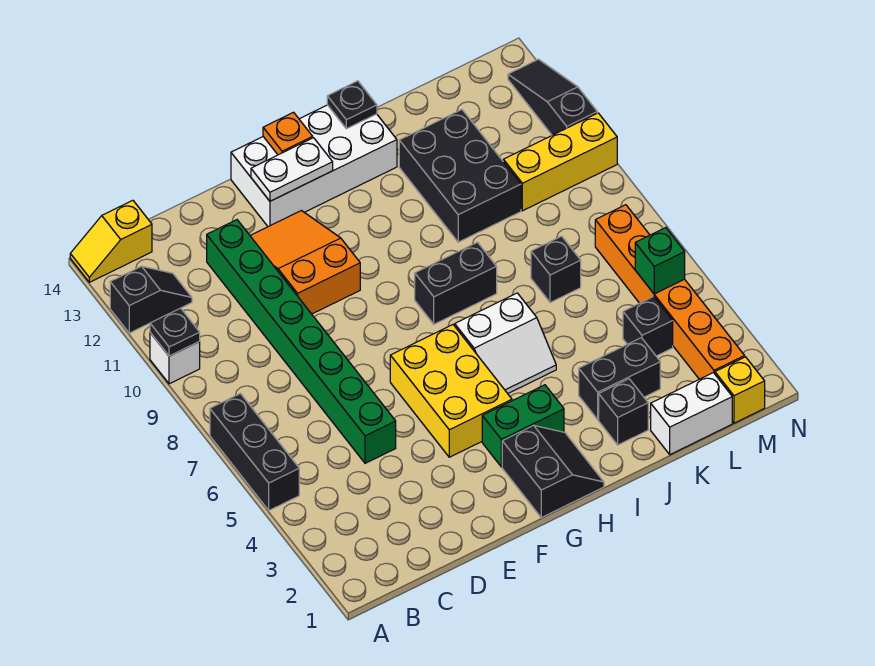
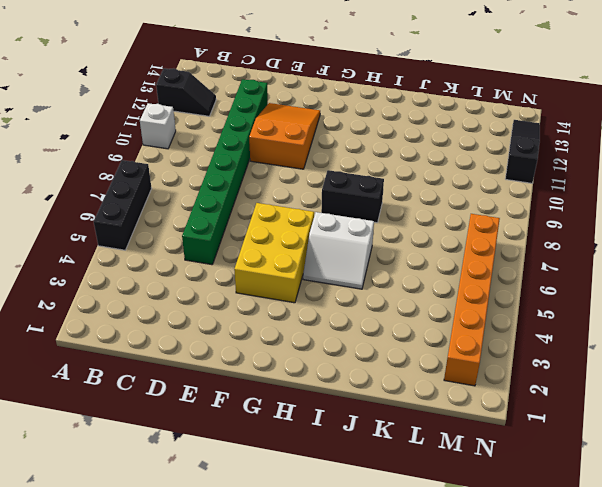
none -> yellow 1x2 slope [70,200,152,282]
none -> white 2x4 brick [231,105,397,227]
none -> black 2x2 slope [502,425,604,518]

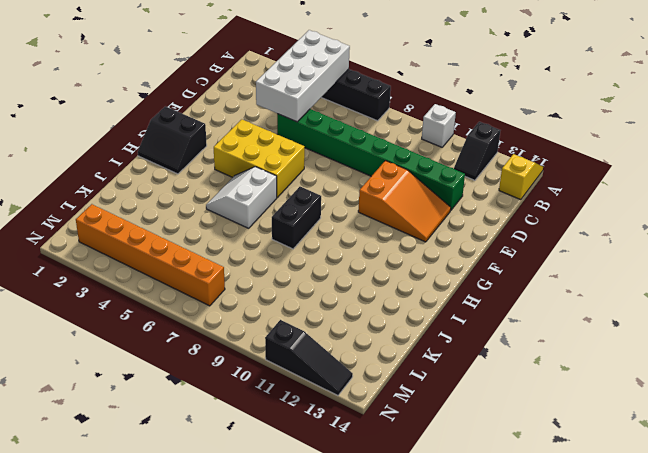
white 2x4 brick [256,30,350,122] -> white 2x4 brick moved to [231,105,397,227]
none -> green 1x2 brick [482,385,564,467]
none -> black 1x1 brick [599,379,648,445]
none -> black 1x2 brick [579,338,660,420]

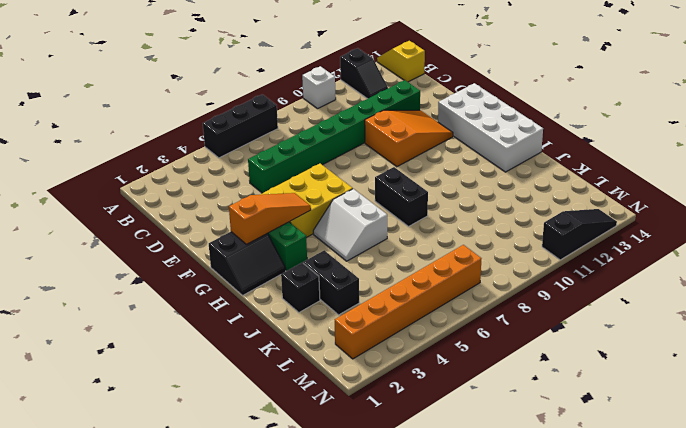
orange 1x3 slope [229,193,311,244] -> none
none -> black 2x3 brick [399,110,521,242]
none -> white 1x2 brick [651,373,732,455]
none -> black 1x1 brick [531,236,581,303]

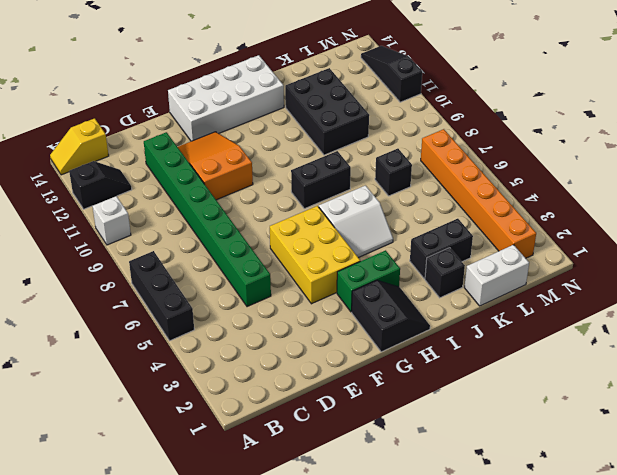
none -> black 1x1 brick [623,297,673,356]
none -> yellow 1x3 brick [503,113,617,211]
none -> yellow 1x1 brick [715,357,765,423]

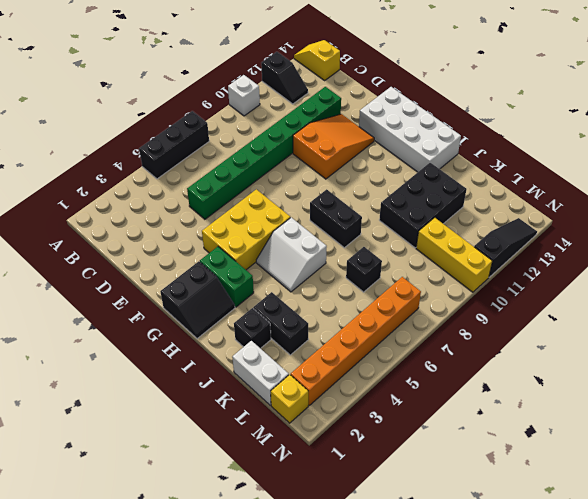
none -> black 1x1 brick [623,297,673,356]
none -> black 1x1 plate [150,308,200,356]
none -> white 1x2 plate [251,138,333,201]

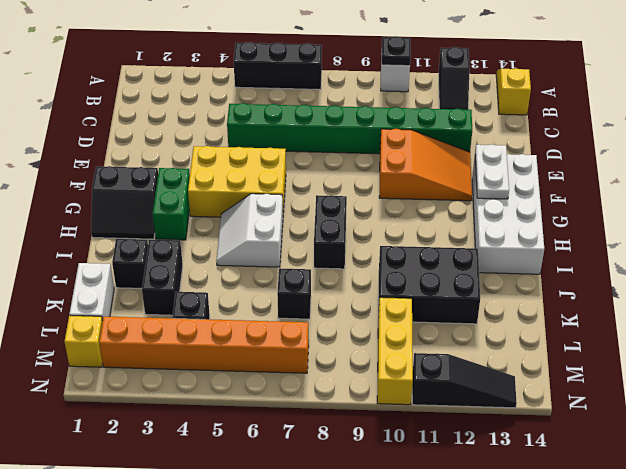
none -> orange 1x1 plate [263,112,313,155]
none -> black 1x1 plate [327,81,377,129]
none -> green 1x1 brick [635,228,685,294]

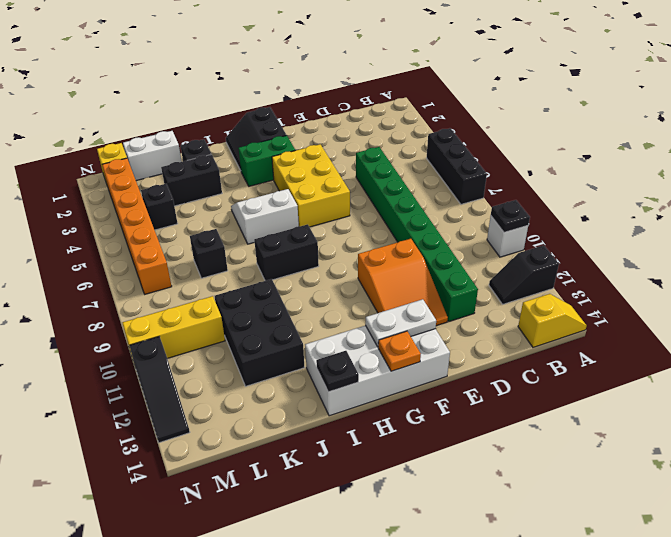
none -> green 1x1 brick [635,228,685,294]

